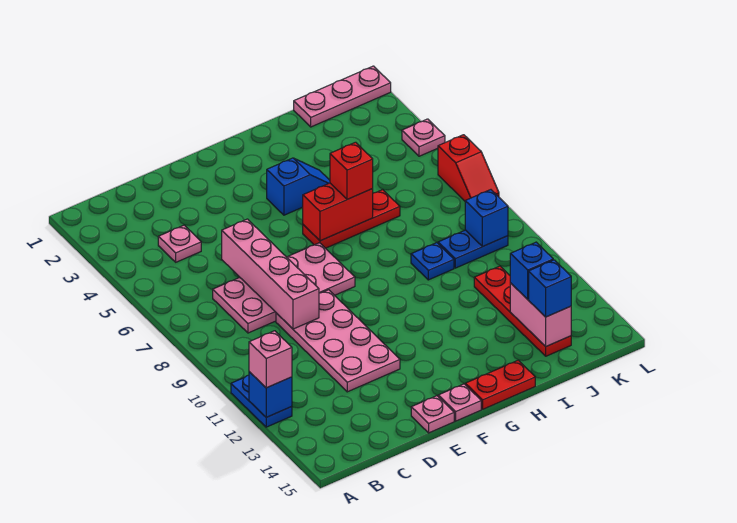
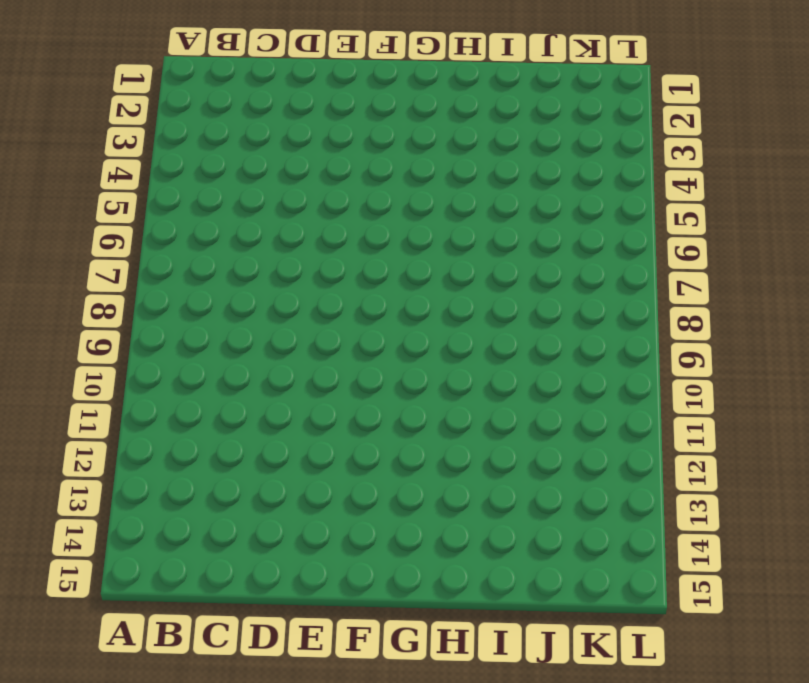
none -> blue 1x2 plate [231,375,292,427]
none -> pink 1x1 plate [158,225,201,262]
none -> pink 2x4 plate [213,243,355,333]

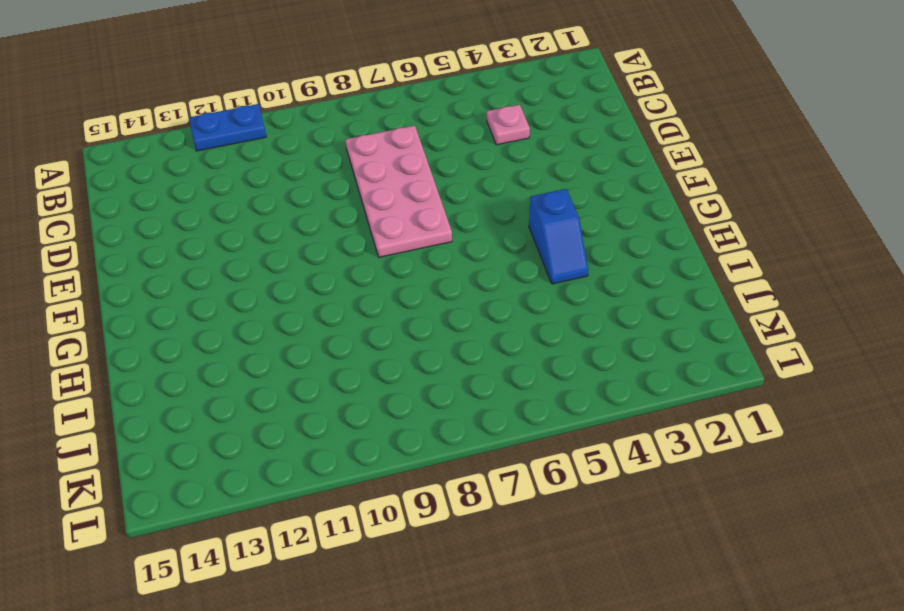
none -> pink 2x4 plate [276,290,400,392]
none -> pink 1x1 plate [411,396,454,433]
none -> pink 1x1 plate [438,384,481,421]

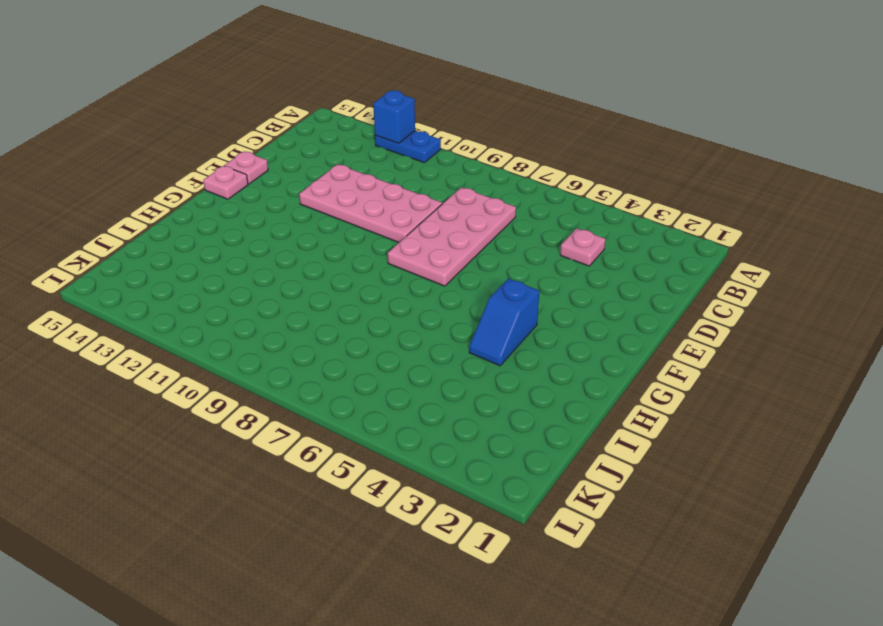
none -> red 1x3 plate [303,190,400,248]
none -> red 1x2 plate [465,360,535,409]
none -> blue 1x1 plate [411,243,454,280]

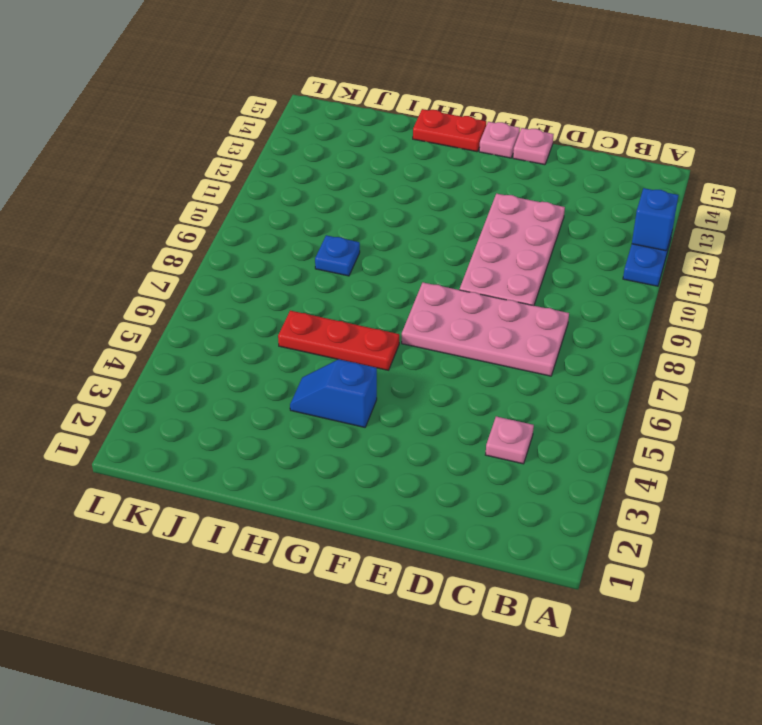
none -> pink 1x3 plate [294,66,391,127]
none -> blue 1x2 plate [438,230,508,268]
none -> red 1x4 plate [474,266,571,356]

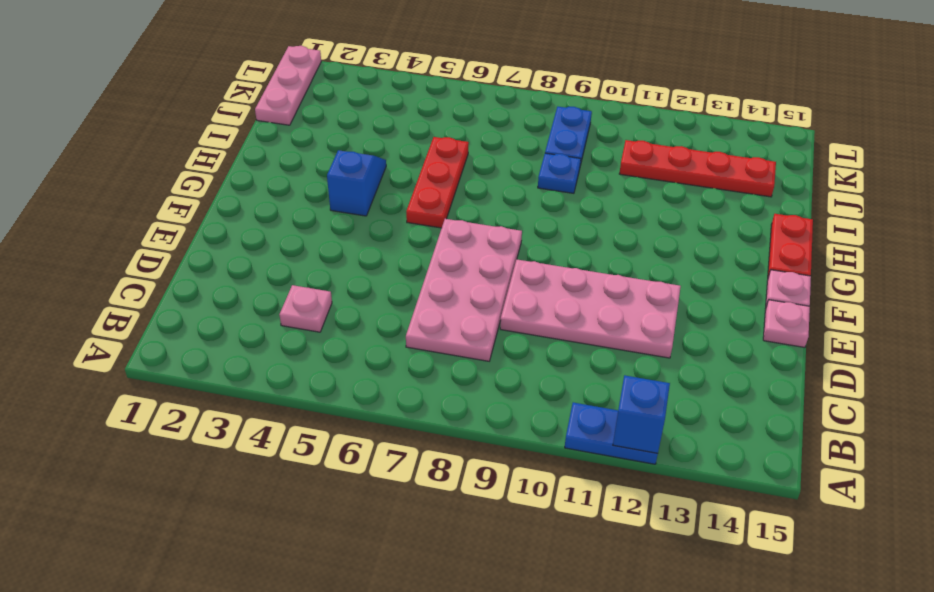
none -> pink 1x1 plate [402,119,445,156]
none -> red 1x2 slope [438,135,499,201]
none -> pink 1x4 brick [222,219,319,329]

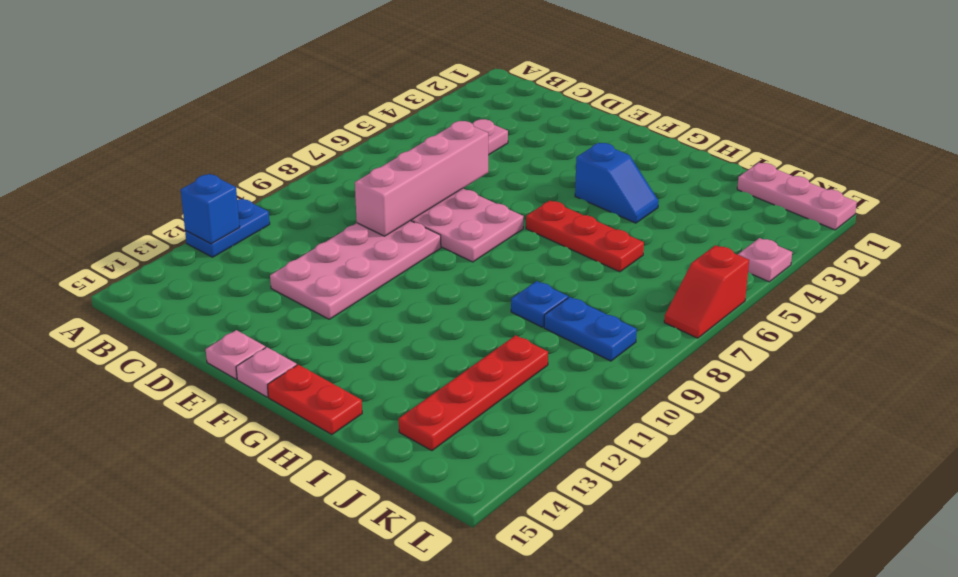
none -> red 1x2 brick [303,183,373,241]
none -> pink 1x2 brick [510,283,571,346]
none -> blue 1x1 brick [465,190,508,246]

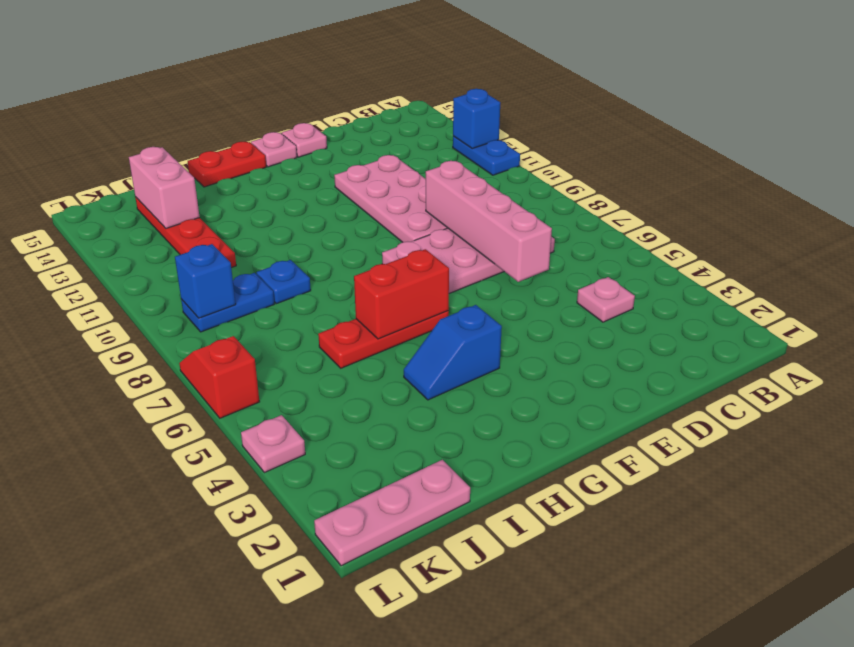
none -> pink 1x1 brick [249,331,292,388]
none -> red 1x1 brick [330,142,373,199]
none -> blue 1x1 brick [510,242,553,299]

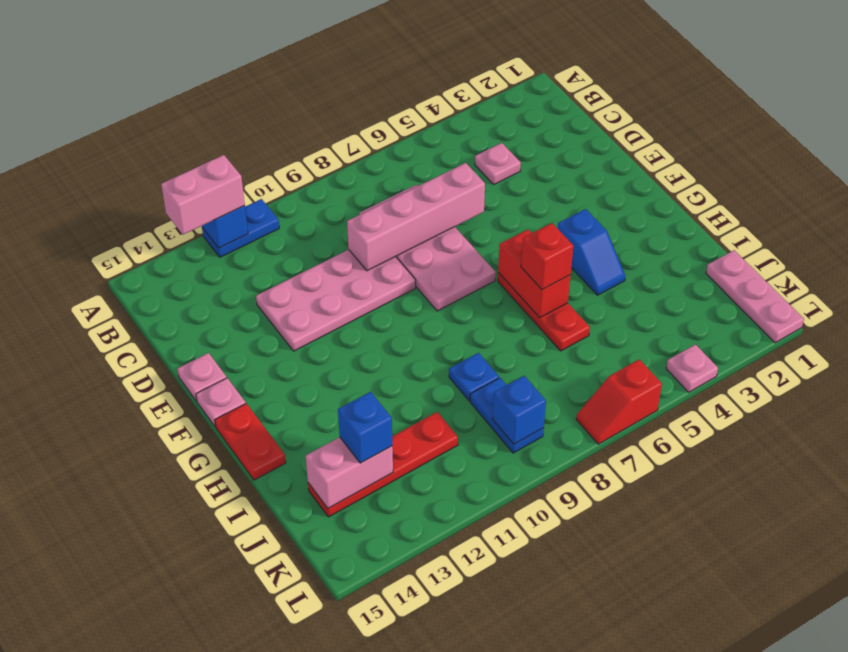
pink 1x2 brick [161,155,245,235] -> pink 1x1 brick [249,331,292,388]
none -> blue 1x1 brick [529,260,571,317]

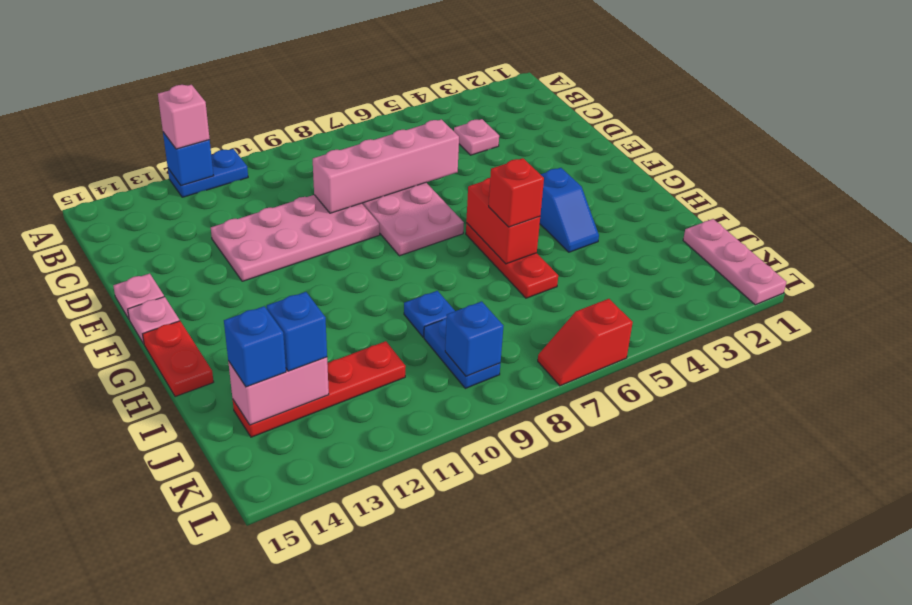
none -> pink 1x1 plate [402,119,445,156]

